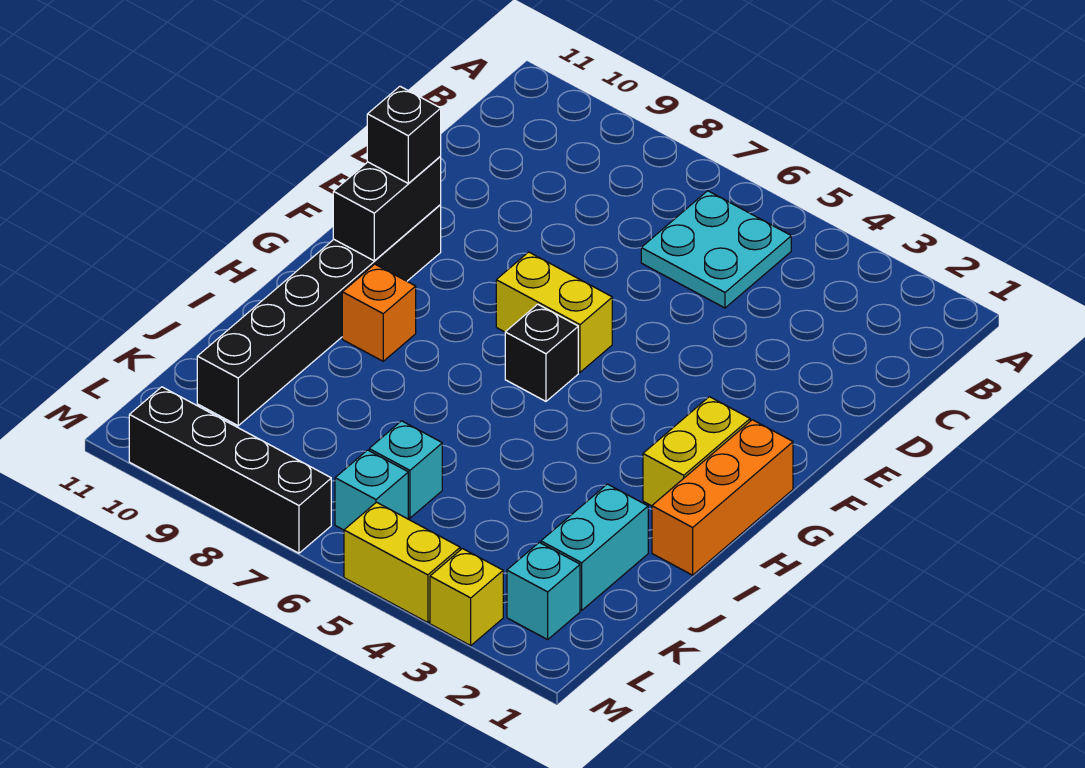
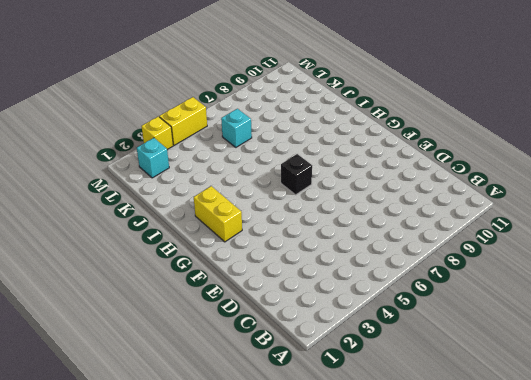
none -> cyan 2x2 plate [641,191,791,308]
none -> yellow 1x2 brick [496,252,612,372]
none -> black 1x6 brick [197,205,441,426]

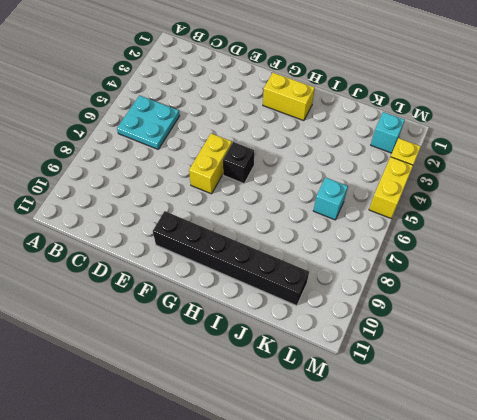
none -> orange 1x3 brick [652,420,793,575]
none -> orange 1x1 brick [342,264,416,361]
none -> cyan 1x2 brick [541,484,648,610]

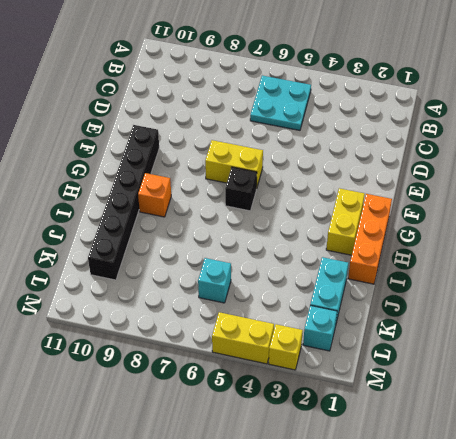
none -> cyan 1x1 brick [335,450,408,530]
none -> black 1x4 brick [129,387,331,553]
none -> black 1x2 brick [333,157,441,261]

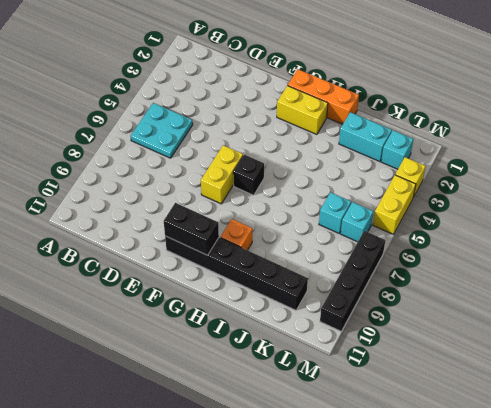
none -> black 1x1 brick [367,86,441,184]

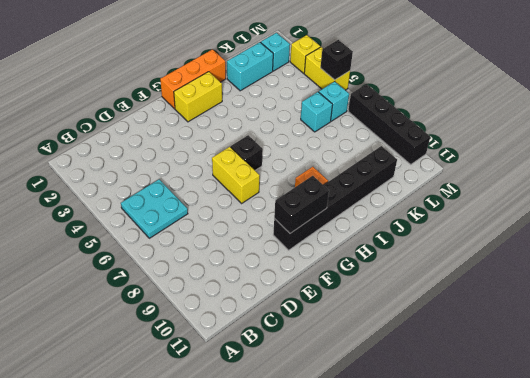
black 1x1 brick [321,40,353,80] -> black 1x1 brick moved to [367,86,441,184]

